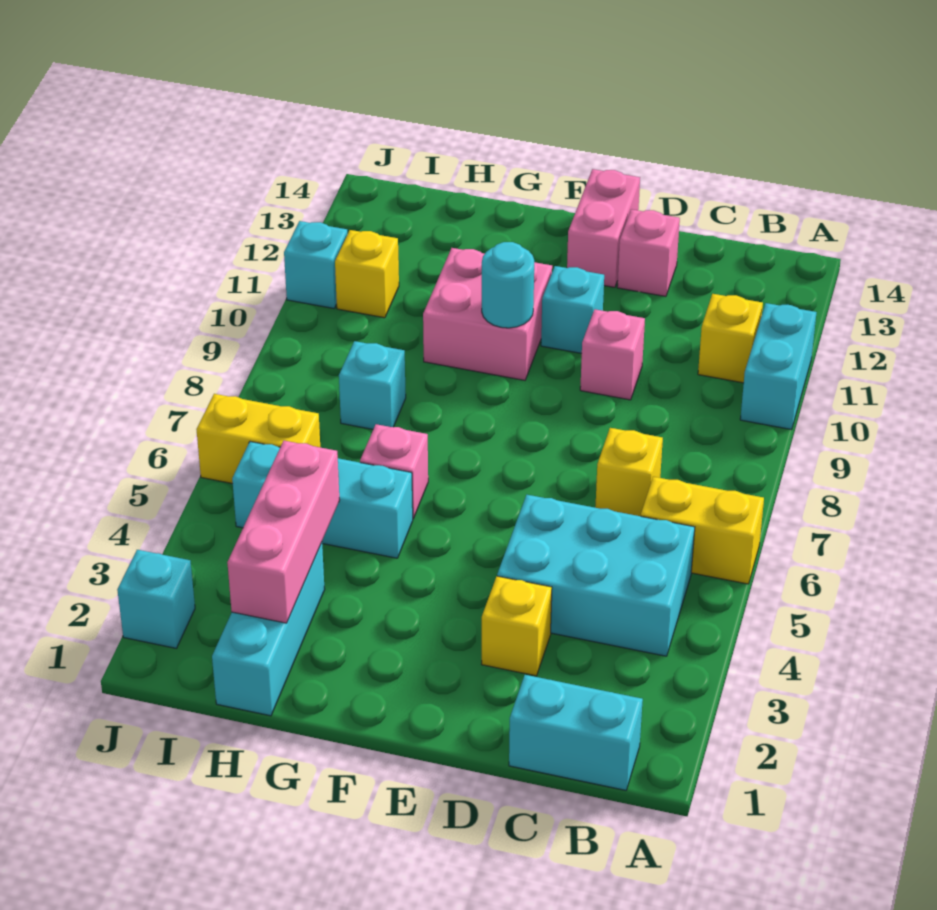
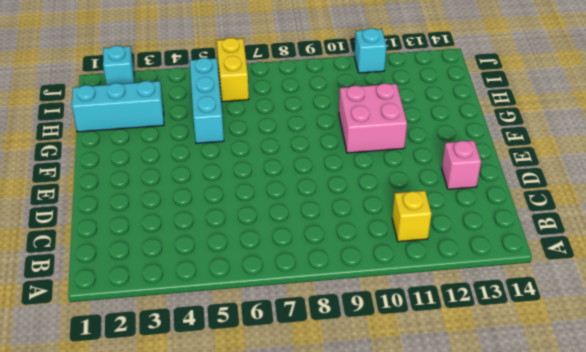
none -> yellow 1x2 brick [641,477,764,584]
none -> cyan 1x2 brick [740,303,817,430]
none -> cyan 1x2 brick [509,675,643,790]

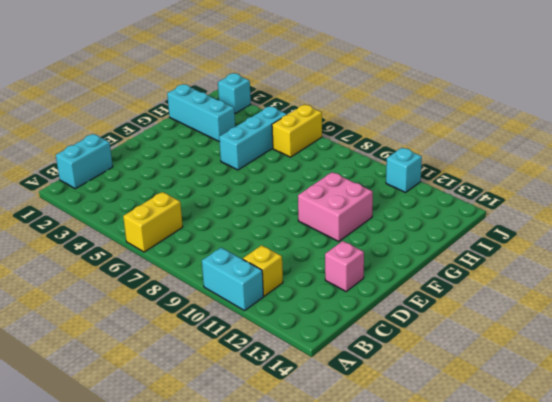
none -> cyan 2x3 brick [497,495,695,656]
none -> yellow 1x1 brick [595,428,663,516]
none -> yellow 1x1 brick [482,576,552,676]

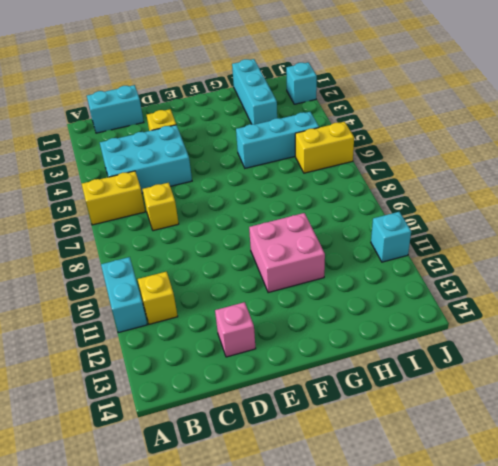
none -> pink 1x1 brick [580,309,645,400]
none -> cyan 1x1 brick [541,266,604,353]
none -> pink 1x2 brick [567,169,640,287]

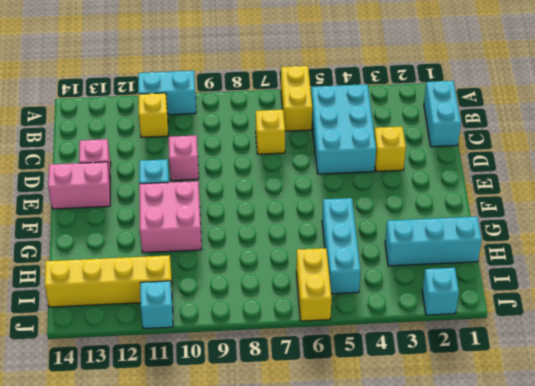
yellow 1x4 brick [45,255,172,307] -> yellow 1x1 brick [335,230,399,318]
none -> pink 1x1 brick [360,424,428,518]
none -> cyan 1x1 brick [339,341,406,429]
none -> cyan 1x1 round brick [482,242,534,328]

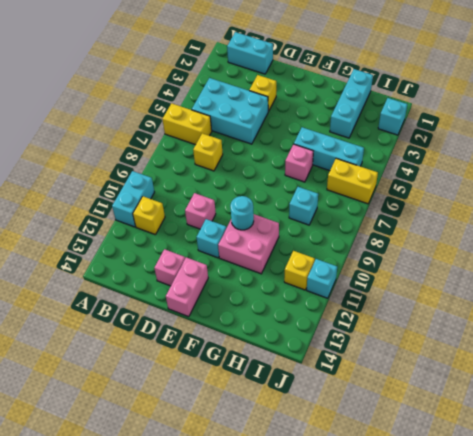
none -> pink 1x3 brick [227,441,340,623]

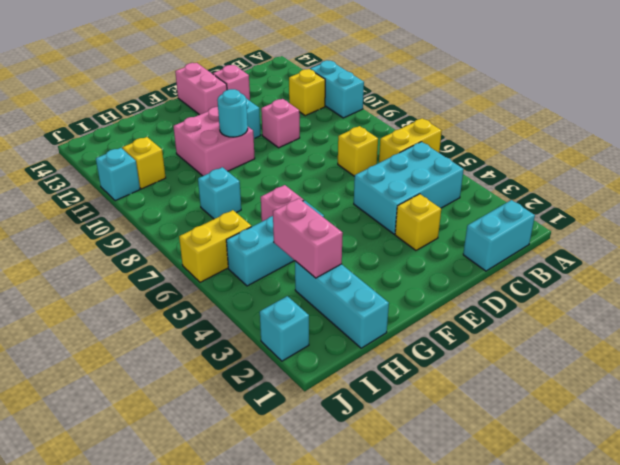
pink 1x2 brick [273,198,343,278] -> pink 1x3 brick [227,441,340,623]

